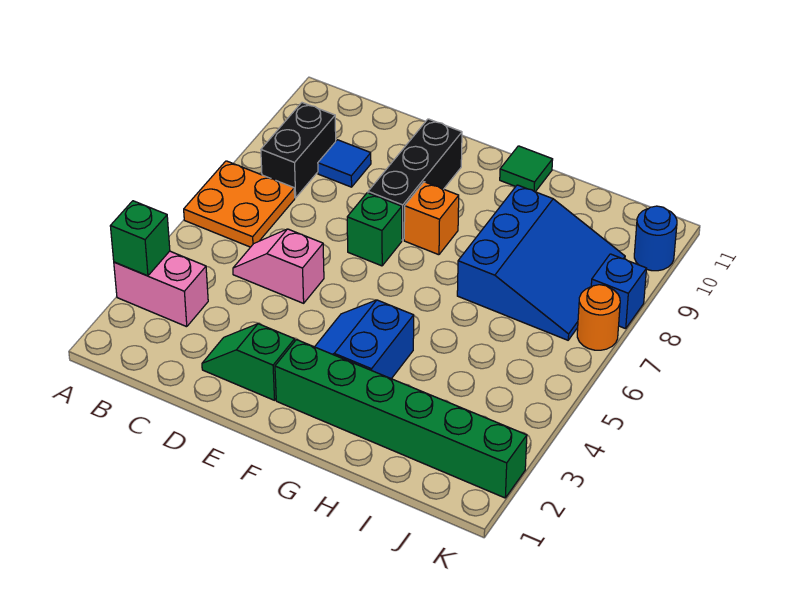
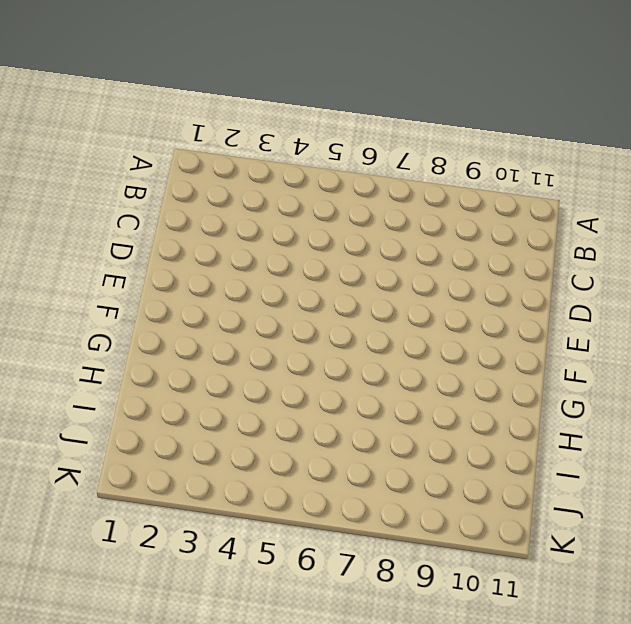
none -> pink 1x2 brick [114,251,208,327]
none -> orange 2x2 plate [184,161,295,247]
none -> black 1x2 brick [261,103,336,198]

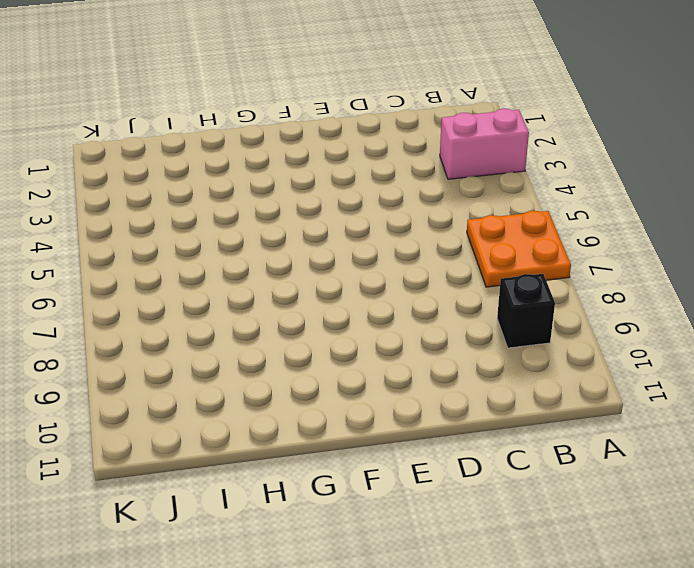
black 1x1 brick [497,274,555,348] -> black 1x2 brick [261,103,336,198]
none -> pink 1x2 slope [233,229,324,303]
none -> blue 1x1 tile [318,140,371,187]
none -> green 1x2 slope [202,324,295,400]

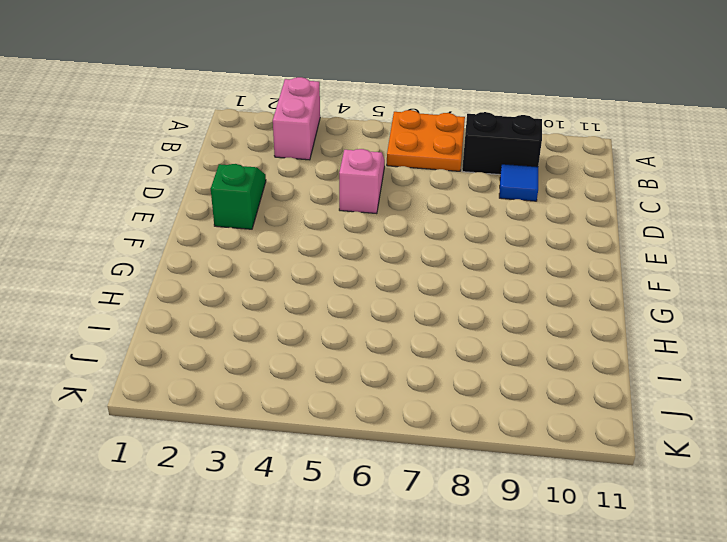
none -> green 1x1 brick [347,193,402,266]
none -> black 1x3 brick [368,119,462,240]
none -> green 1x6 brick [275,340,527,498]

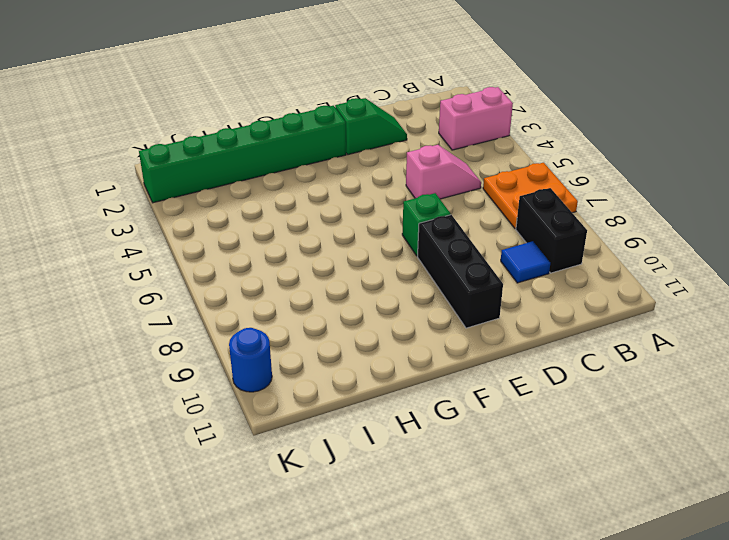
none -> blue 2x2 slope [315,300,414,379]
none -> orange 1x1 brick [404,182,459,255]
none -> green 1x1 tile [500,146,553,192]

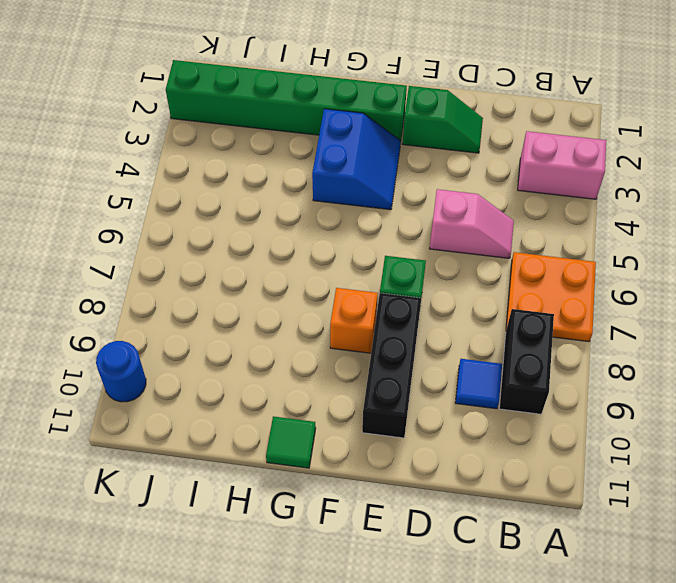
none -> blue 3x3 slope [457,185,625,340]
none -> orange 1x1 round brick [577,285,620,350]
none -> blue 1x1 brick [591,254,647,329]

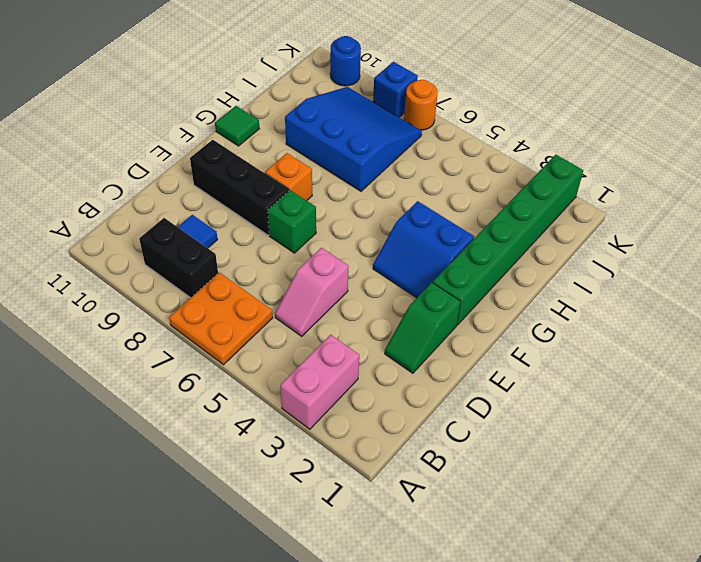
none -> green 1x1 brick [110,201,170,276]

